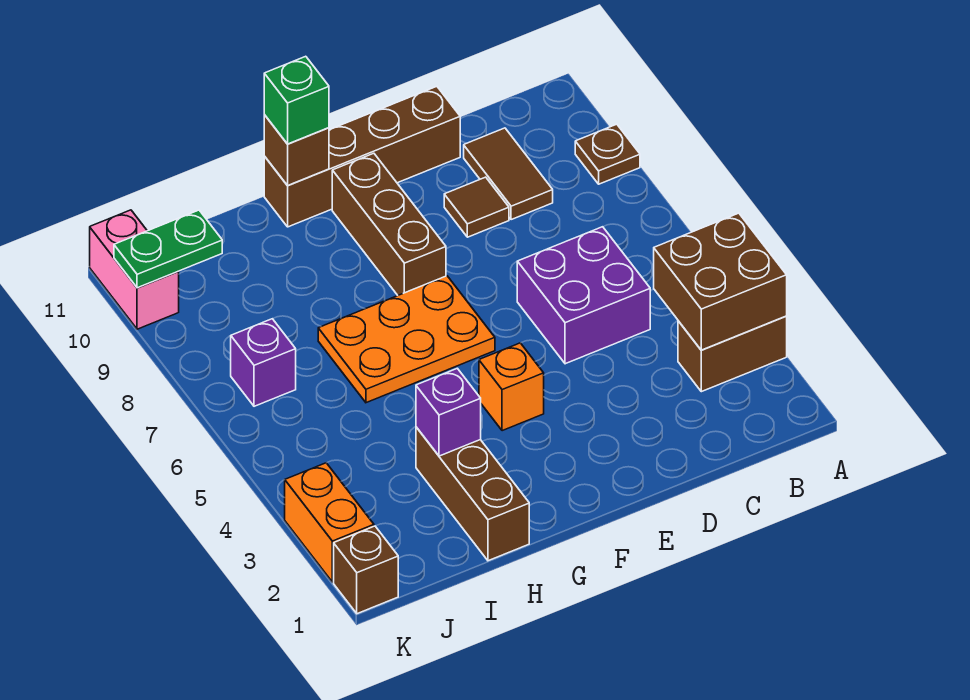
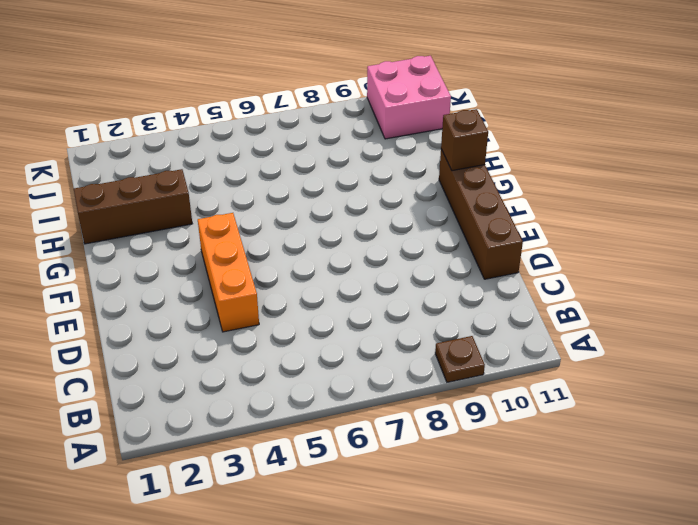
orange 1x3 brick [198,213,259,332] -> orange 1x1 brick [479,343,544,431]
pink 2x2 brick [367,56,451,139] -> pink 1x2 brick [90,210,179,329]
none -> brown 1x2 brick [678,316,787,392]
none -> purple 2x2 brick [517,227,650,364]
none -> brown 1x2 tile [464,128,553,220]

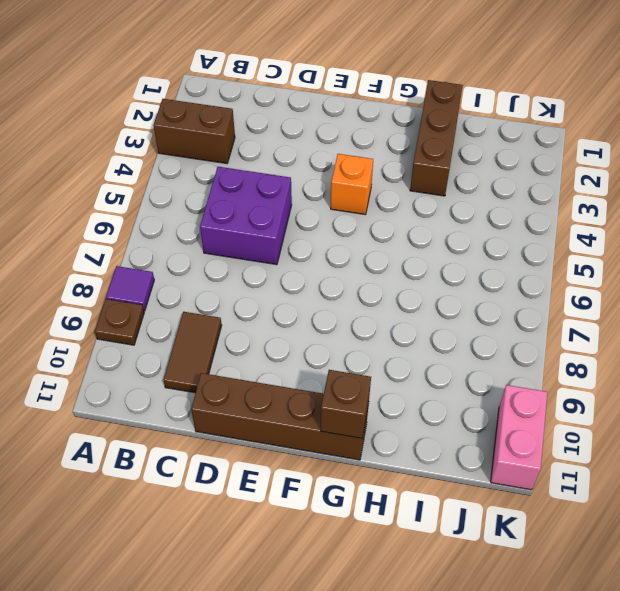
purple 1x1 tile [106,266,154,311] -> none
none -> brown 1x1 tile [444,177,509,237]
none -> orange 2x3 plate [318,276,495,403]
none -> brown 1x3 brick [332,153,446,295]

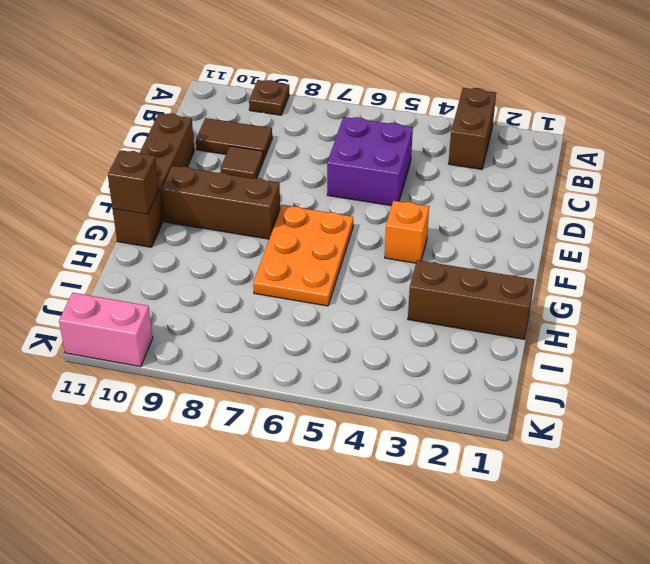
none -> purple 1x1 brick [231,319,296,406]
none -> brown 1x1 brick [334,526,398,614]
none -> orange 1x2 brick [285,463,374,582]

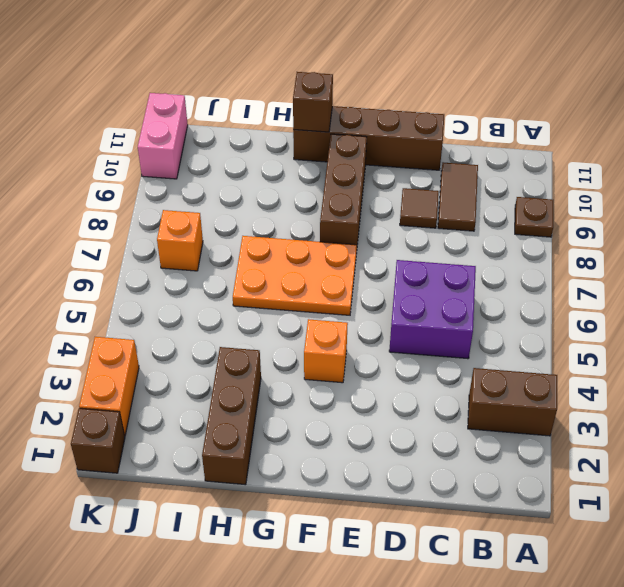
orange 1x1 brick [157,210,203,271] -> purple 1x1 brick [231,319,296,406]
none -> brown 2x2 brick [654,213,787,350]
none -> purple 1x1 brick [416,368,481,456]
none -> green 1x2 plate [114,210,222,288]

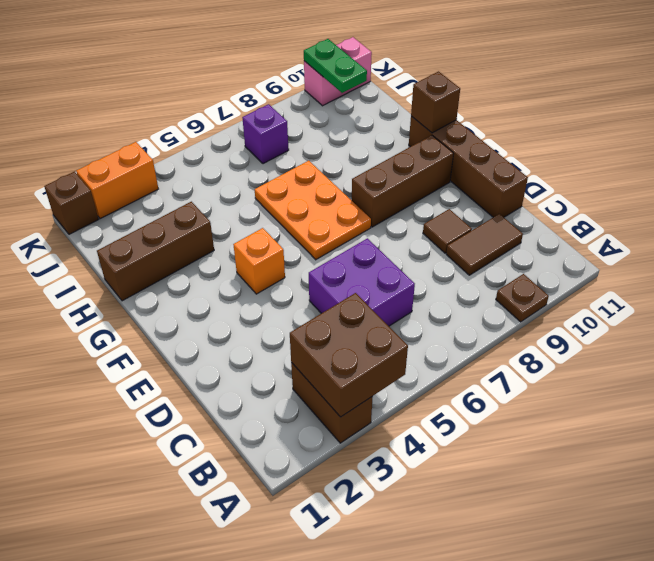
none -> purple 1x1 brick [416,368,481,456]
none -> green 1x1 brick [264,56,329,144]

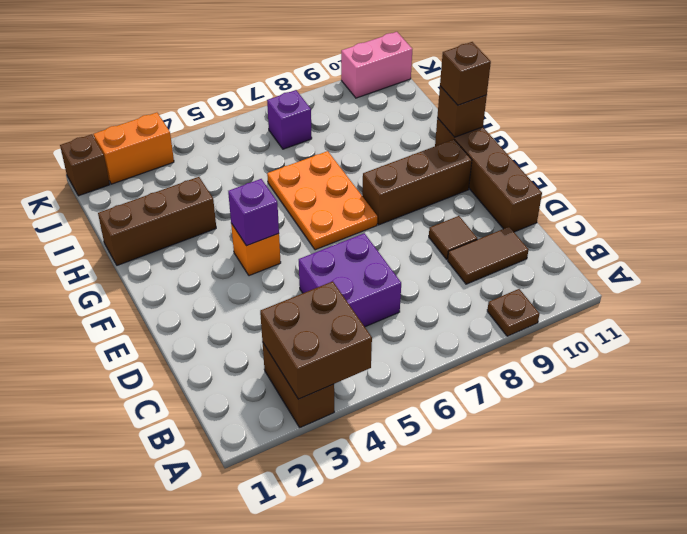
purple 1x1 brick [228,179,279,246] -> purple 1x1 brick moved to [416,368,481,456]
brown 1x1 brick [440,42,491,105] -> green 1x1 brick [264,56,329,144]
none -> green 1x2 plate [114,210,222,288]

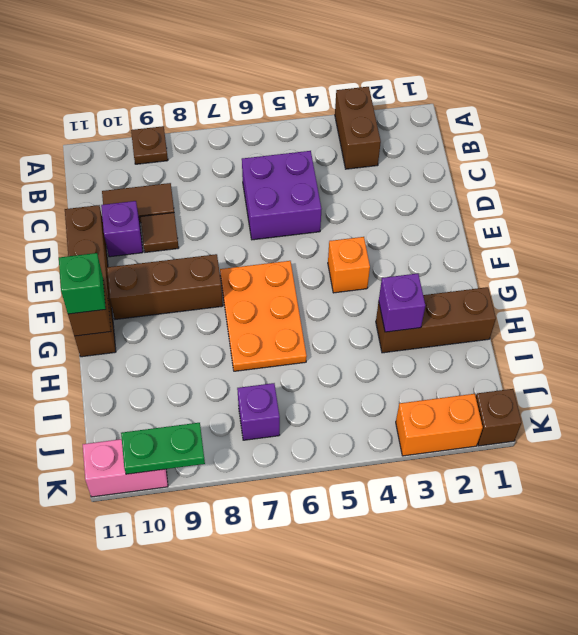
purple 1x1 brick [101,201,143,257] -> none
green 1x2 plate [121,423,205,474] -> green 1x2 plate turned to [114,210,222,288]
none -> brown 2x2 brick [654,213,787,350]

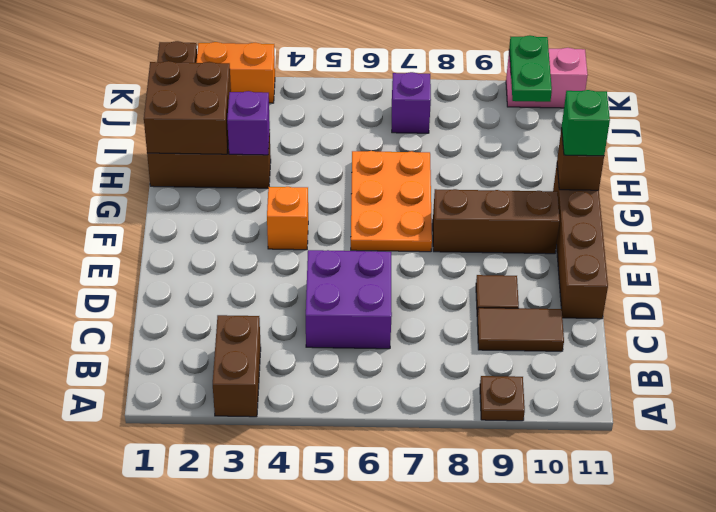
brown 2x2 brick [144,61,231,154] -> brown 2x2 brick moved to [654,213,787,350]

